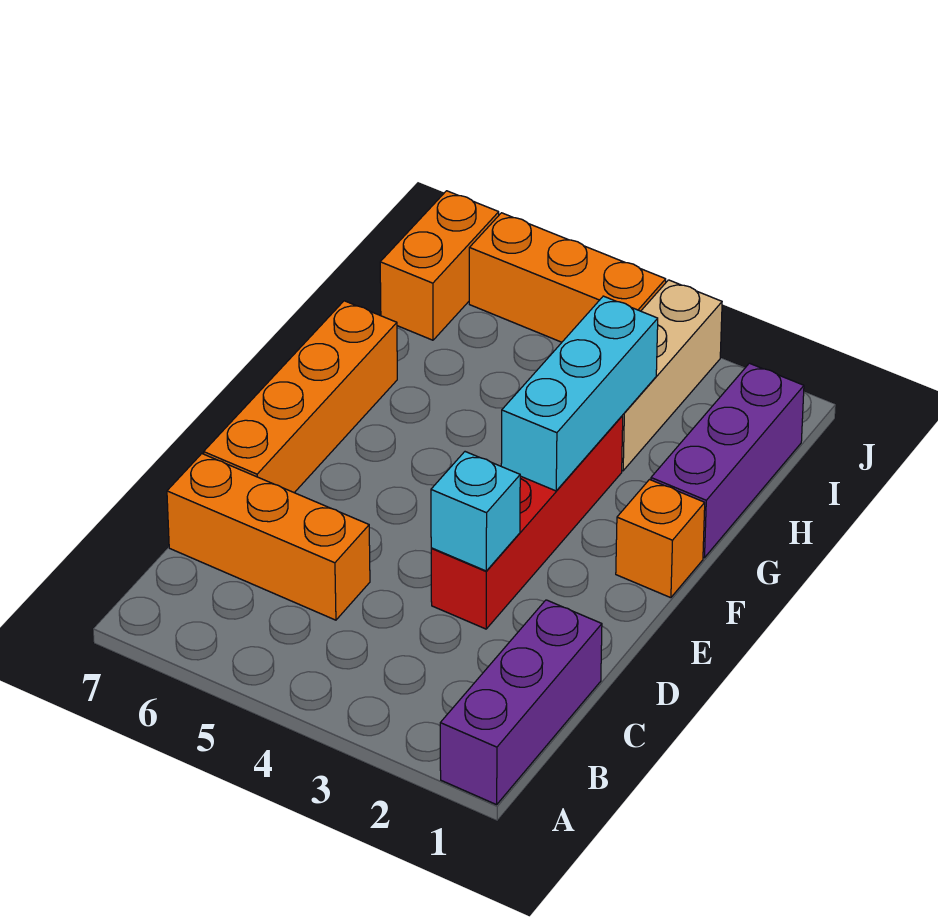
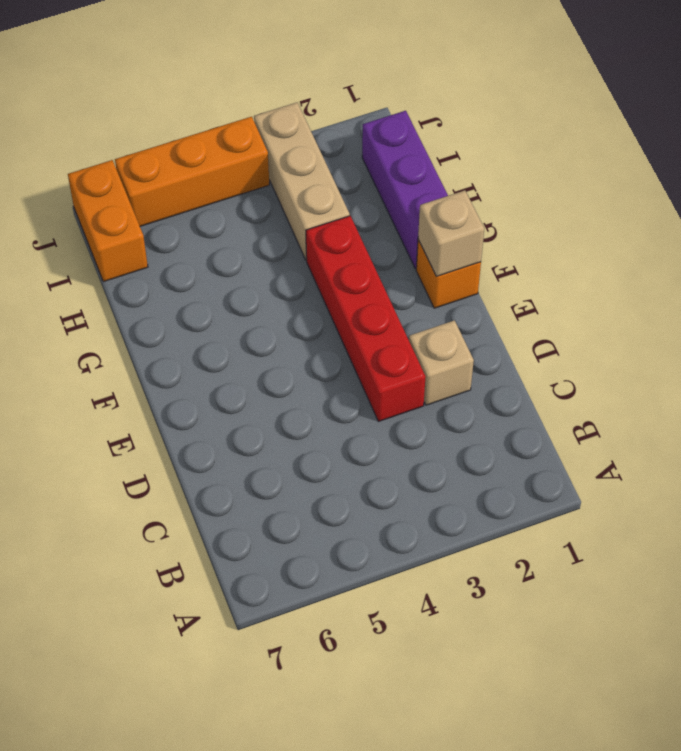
tan 1x1 brick [409,320,474,405] -> none
tan 1x1 brick [418,191,484,277] -> none
none -> purple 1x3 brick [440,600,602,805]
none -> orange 1x3 brick [167,454,370,620]

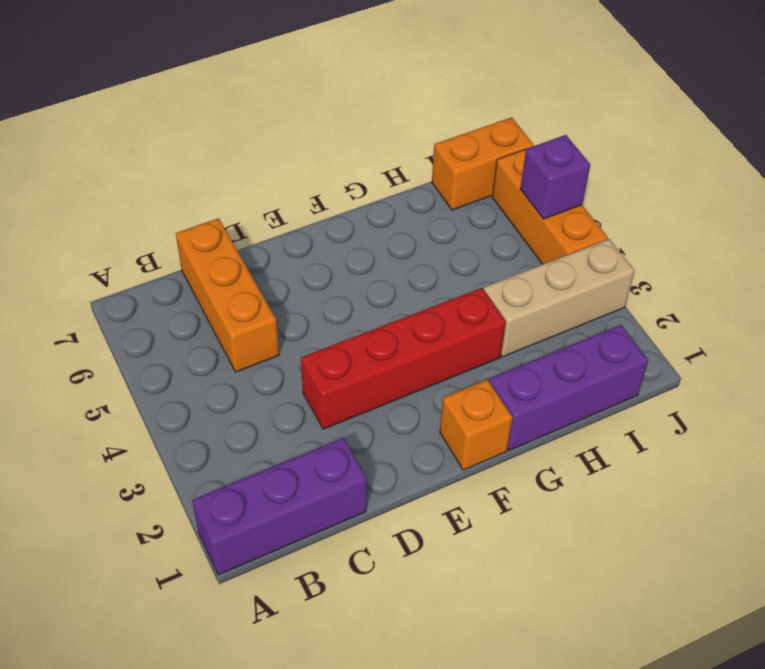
purple 1x1 brick [520,135,590,219] -> none
none -> orange 1x4 brick [204,301,397,493]
none -> cyan 1x1 brick [431,452,520,571]

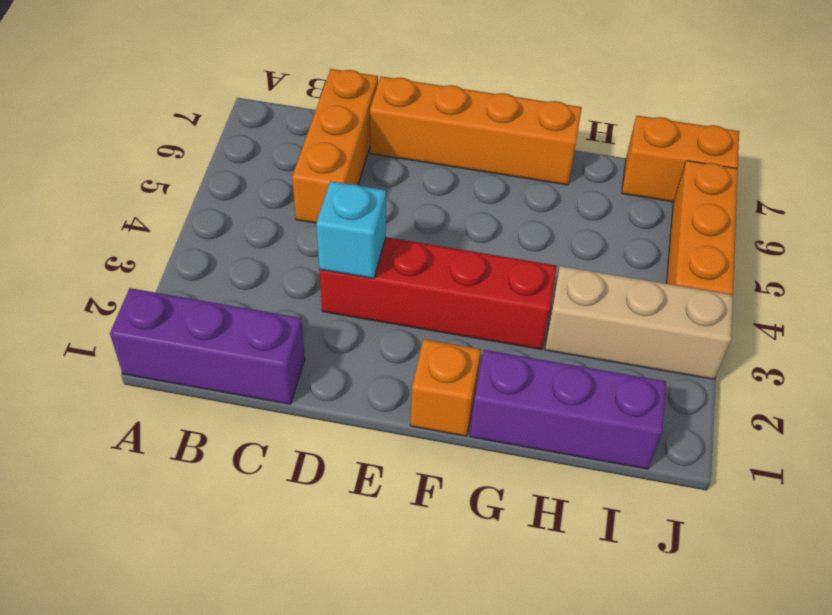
none -> cyan 1x3 brick [501,296,658,491]

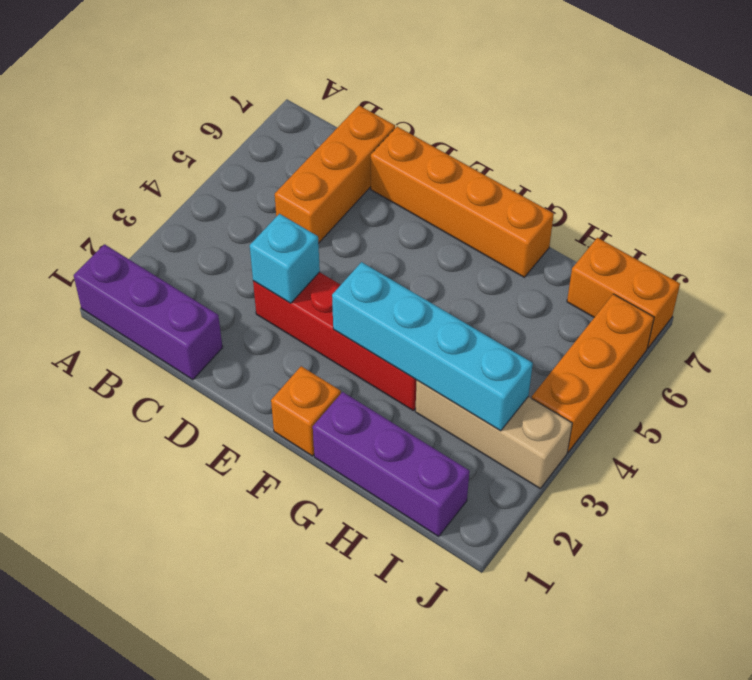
cyan 1x4 brick [332,262,533,431] -> cyan 1x3 brick [501,296,658,491]

